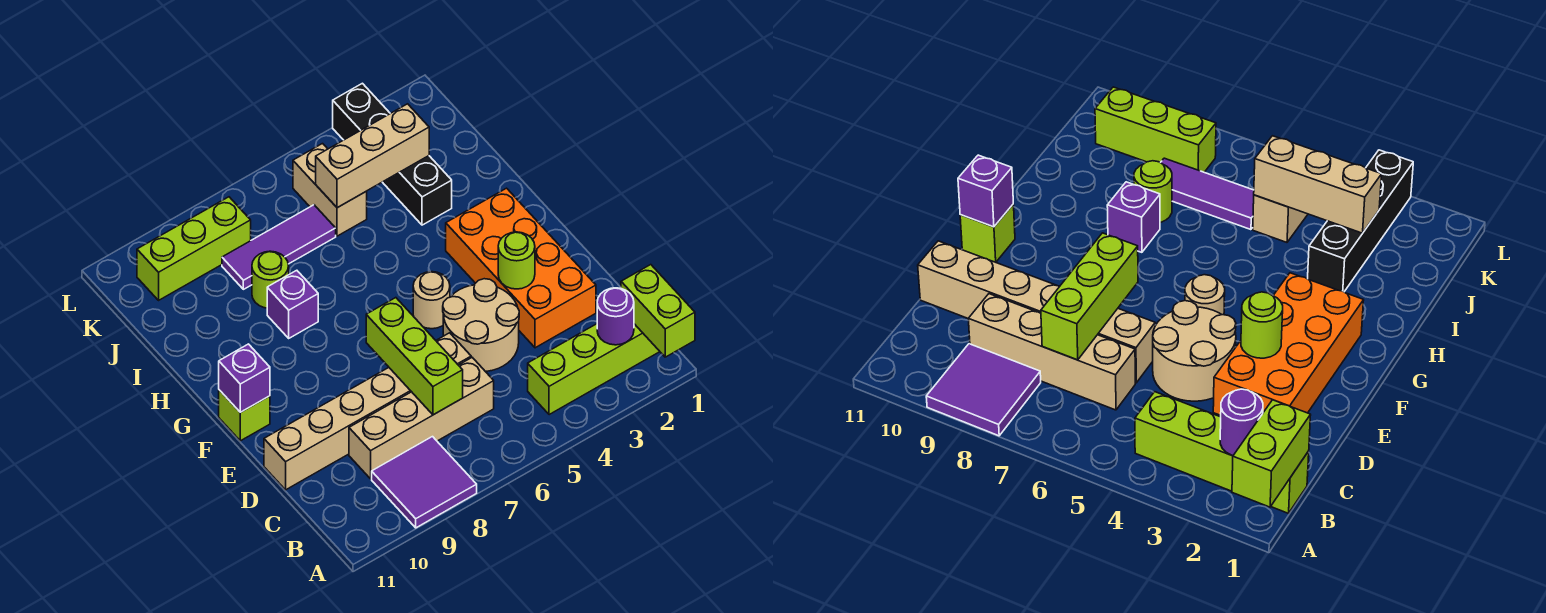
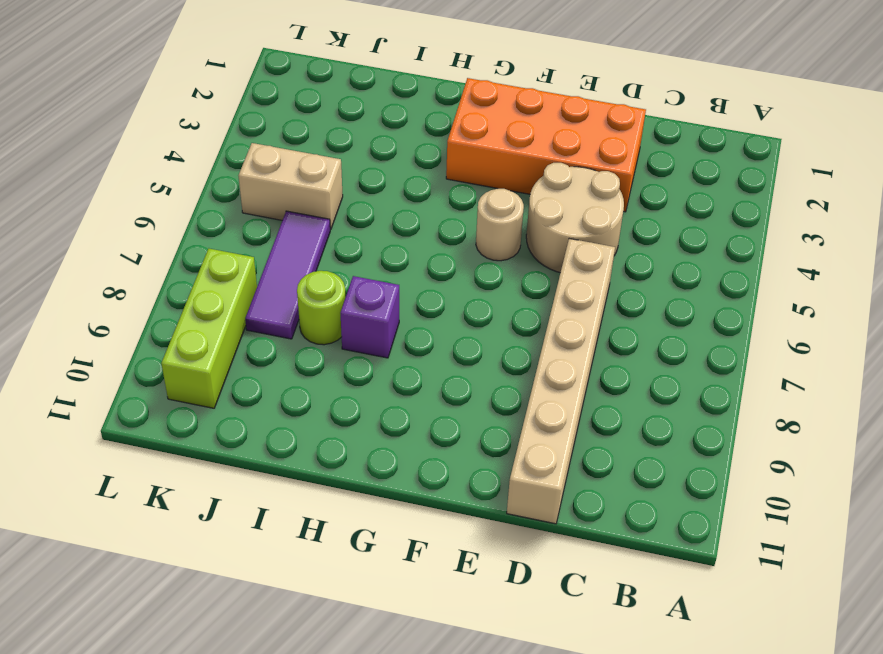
none -> purple 2x2 tile [372,437,477,528]
none -> lime 1x4 brick [528,324,660,415]
none -> tan 1x4 brick [349,358,494,479]

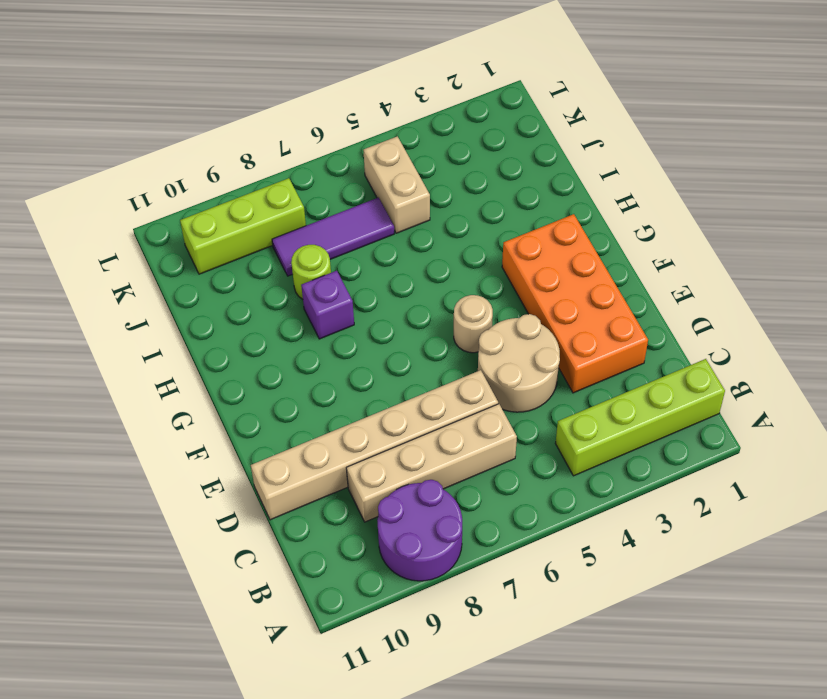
purple 2x2 round brick [377,480,462,581] -> purple 2x2 tile [372,437,477,528]
none -> lime 1x1 brick [219,390,270,441]
none -> black 1x4 brick [333,83,452,225]
none -> lime 1x2 brick [621,265,695,357]

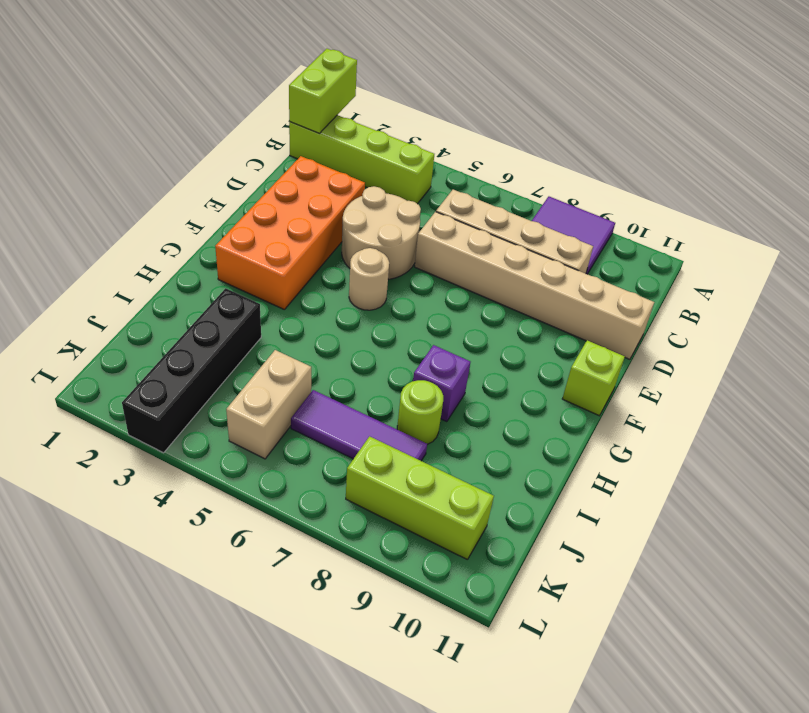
none -> purple 1x1 round brick [597,288,634,345]
none -> lime 1x3 brick [366,298,463,415]
none -> lime 1x1 round brick [498,232,535,289]

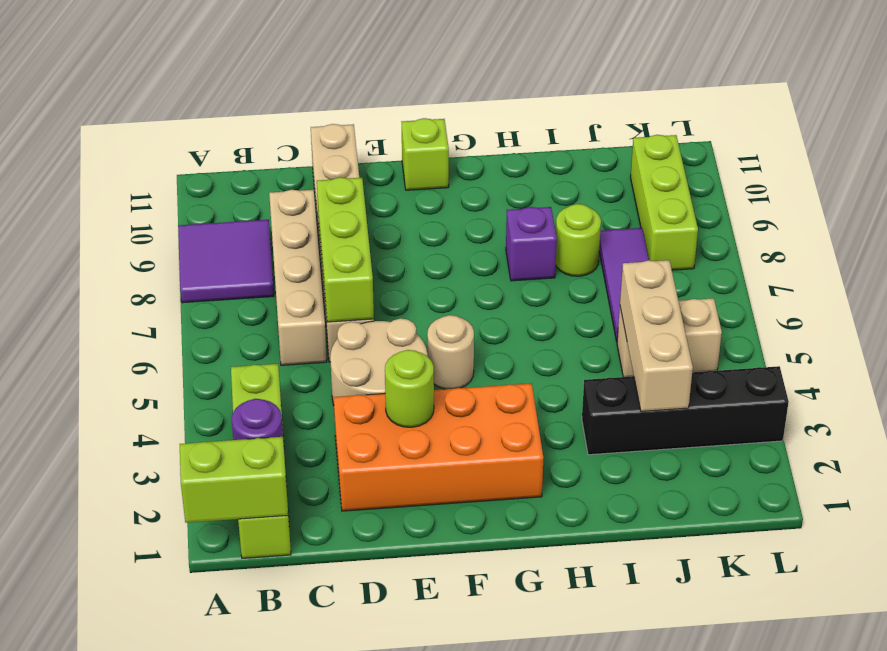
lime 1x3 brick [317,177,374,322] -> lime 1x3 brick turned to [366,298,463,415]
none -> purple 1x1 brick [219,344,270,412]

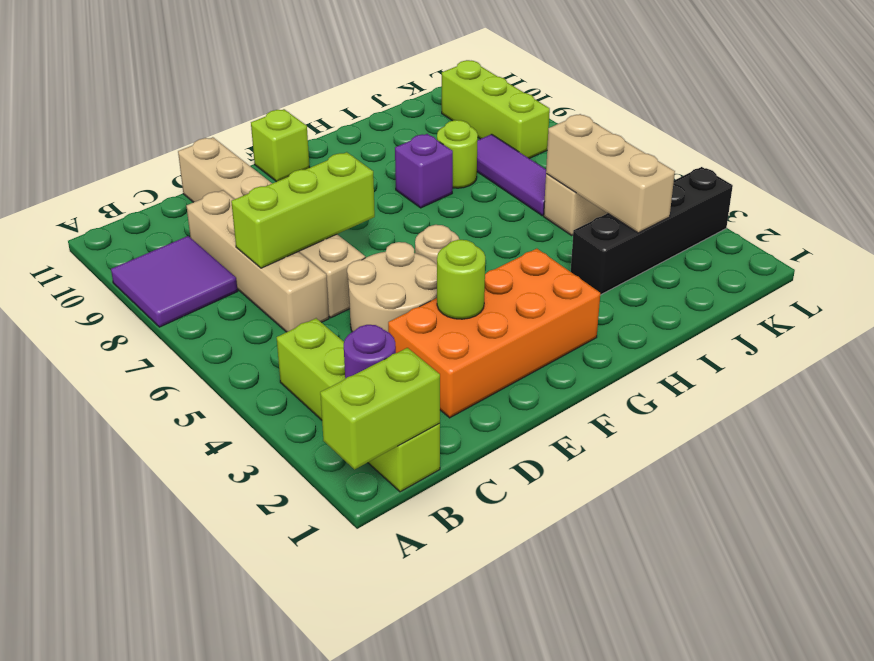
none -> purple 1x1 brick [219,344,270,412]

